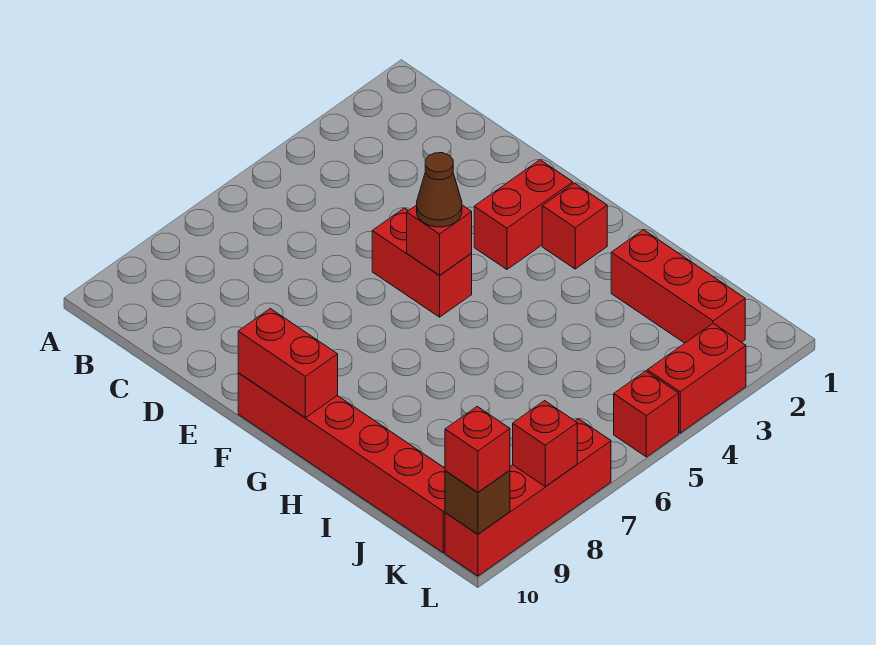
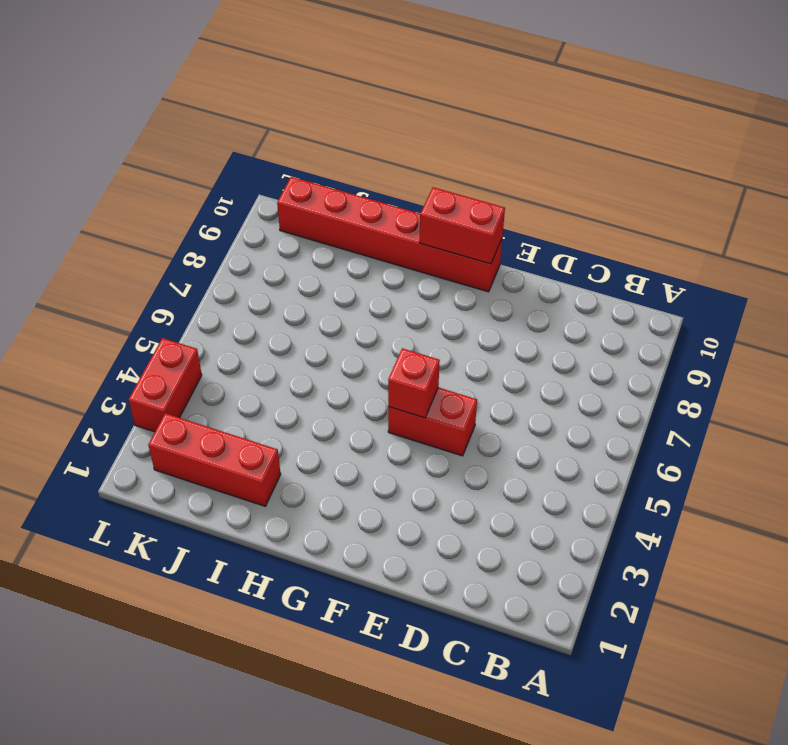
none -> red 1x2 brick [474,160,573,269]
none -> red 1x1 brick [542,183,607,269]
none -> red 1x1 brick [614,371,679,457]

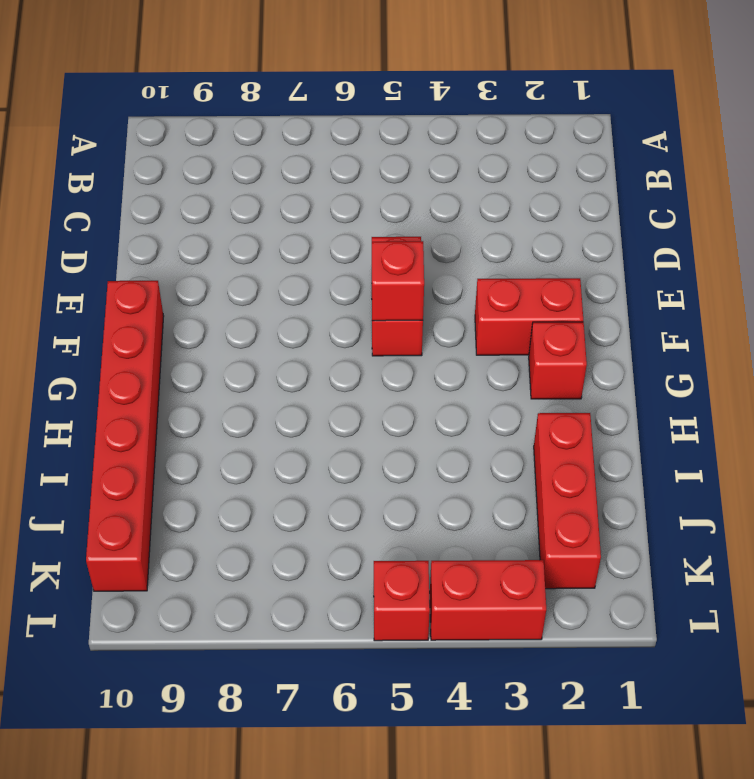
none -> red 1x4 brick [445,419,611,576]
none -> red 1x2 brick [238,309,338,418]
none -> red 1x1 brick [513,401,577,486]

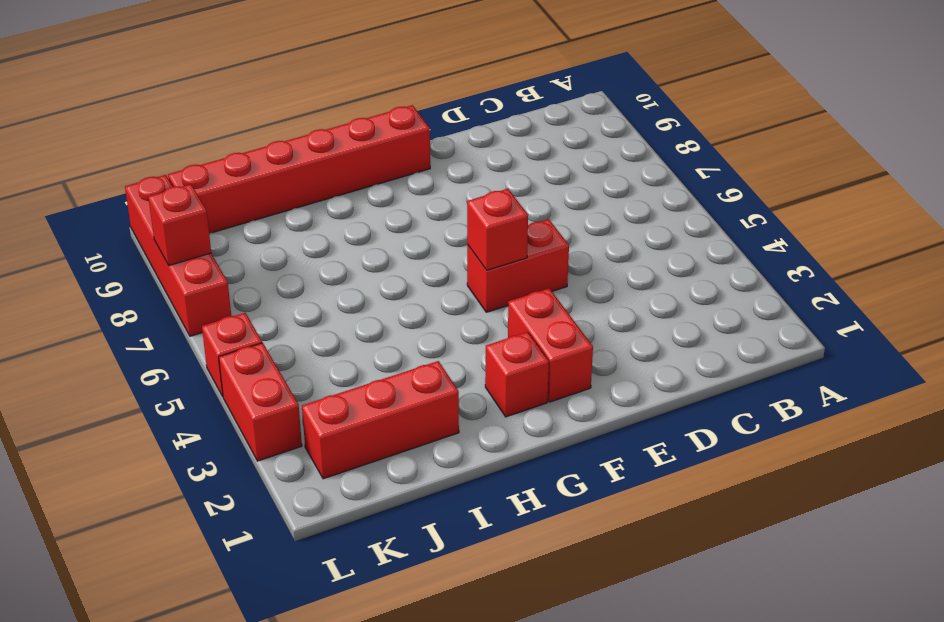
none -> red 1x2 brick [238,309,338,418]
none -> brown 1x1 brick [445,470,510,534]
none -> brown 1x1 cone [417,153,462,227]

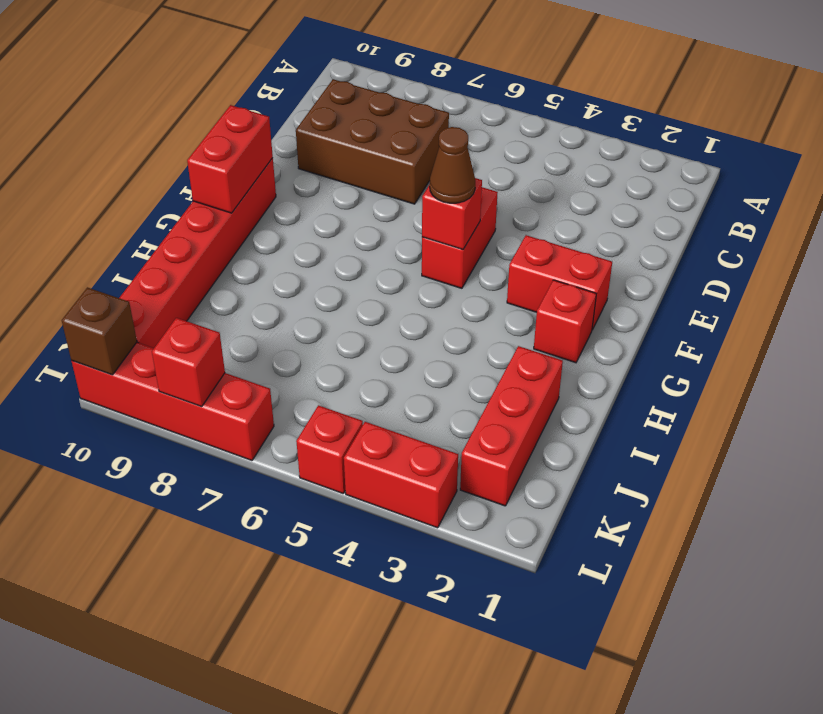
brown 2x3 brick [296,79,449,204] -> none
none -> red 1x1 brick [445,407,510,492]

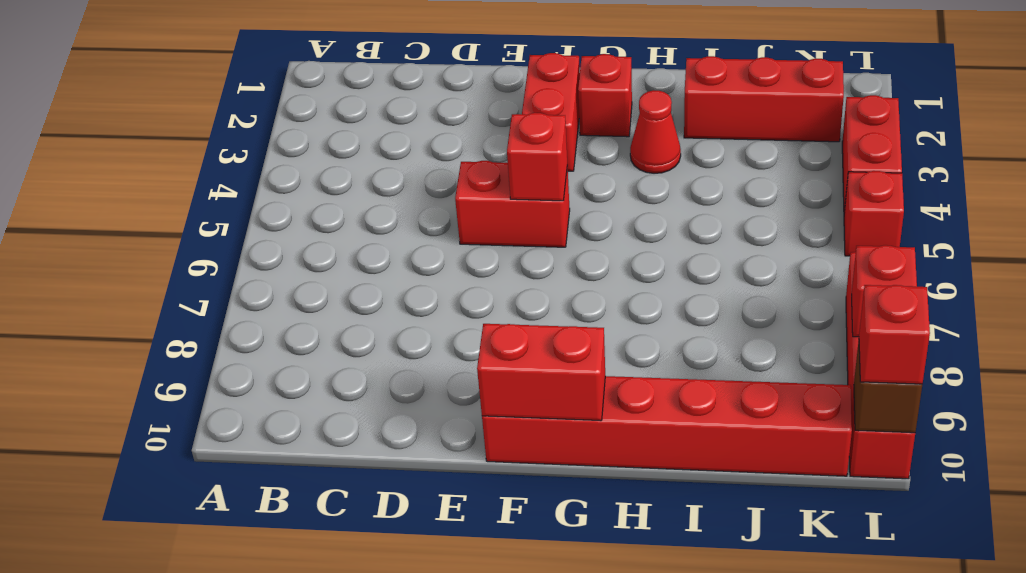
red 1x1 cone [630,90,681,173] -> none
none -> brown 1x1 cone [417,153,462,227]

